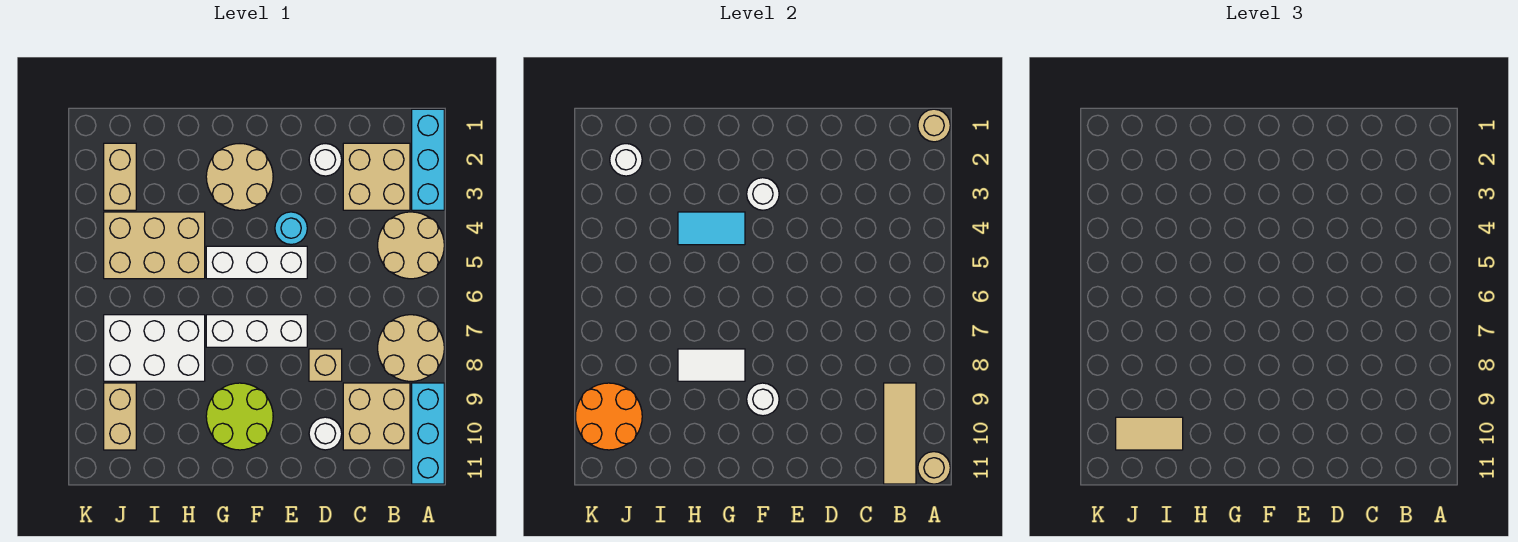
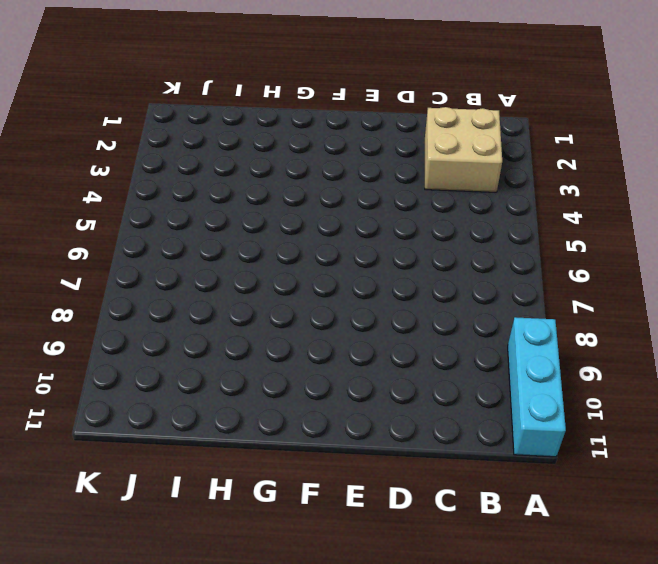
none -> cyan 1x3 brick [412,109,444,210]
none -> tan 2x2 round brick [378,212,444,279]
none -> tan 2x2 round brick [378,315,444,381]

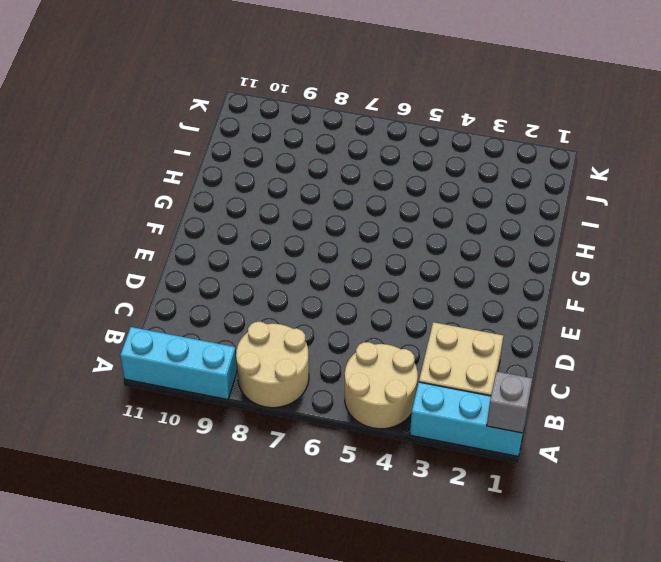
grey 1x1 brick [487,371,532,433] -> tan 1x1 round brick [918,109,950,142]
none -> tan 2x2 brick [343,383,410,450]
none -> white 1x1 round brick [309,144,342,176]
none -> tan 1x1 brick [309,349,342,381]

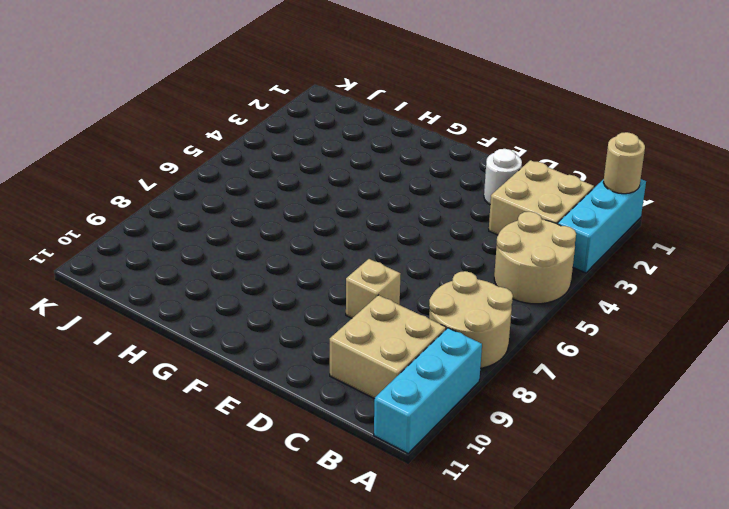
none -> white 1x1 round brick [309,417,342,450]
none -> cyan 1x1 round brick [275,212,307,244]
none -> white 1x3 brick [206,246,307,279]

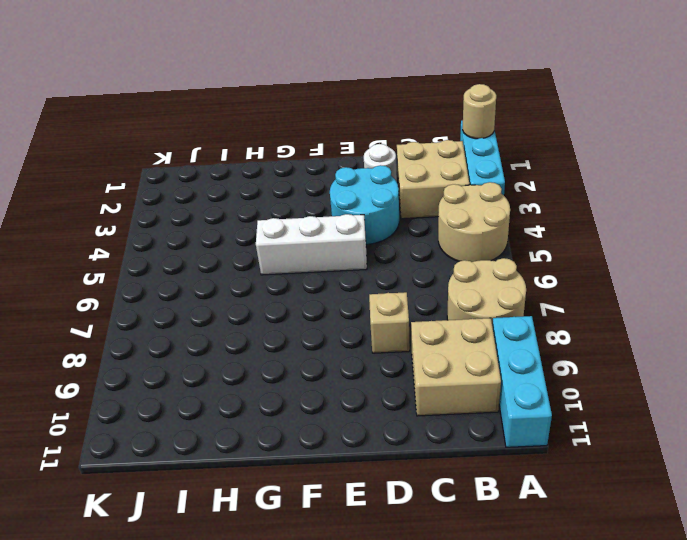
cyan 2x2 round brick [330,165,399,244] -> cyan 1x1 round brick [275,212,307,244]
none -> white 1x1 round brick [309,417,342,450]
none -> white 1x3 brick [206,315,307,347]
none -> tan 2x2 round brick [206,144,273,210]

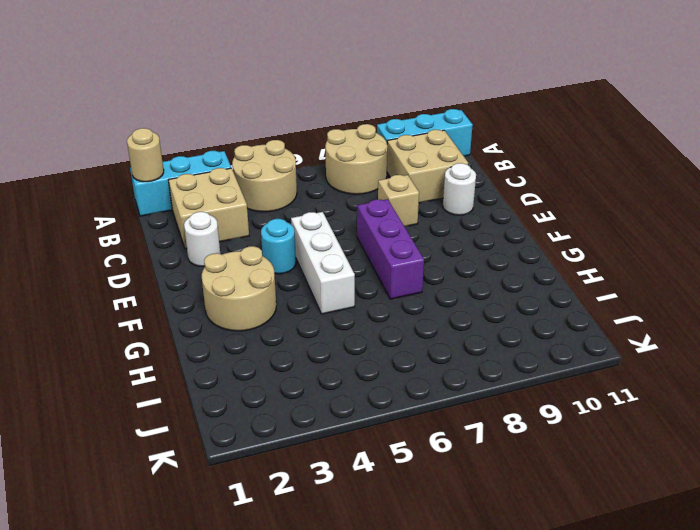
purple 1x3 brick [357,199,424,299] -> white 1x3 brick [206,315,307,347]
none -> lime 2x2 round brick [206,383,273,450]
none -> tan 2x3 brick [104,212,205,279]
none -> white 2x3 brick [104,315,205,381]

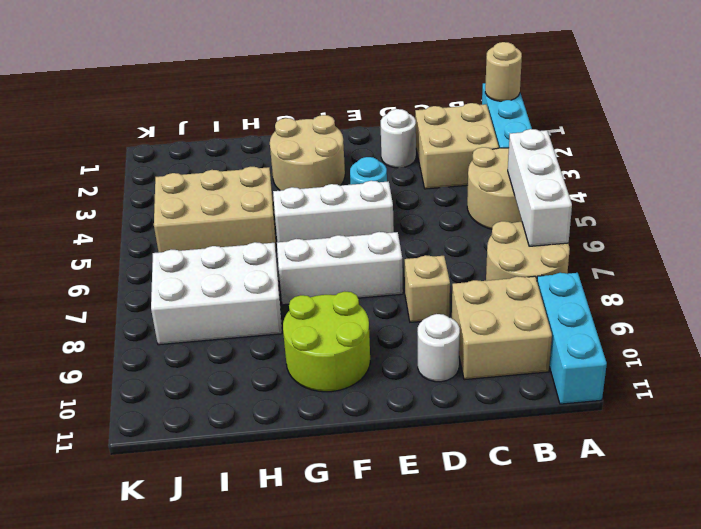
white 1x3 brick [508,129,572,246] -> none
none -> tan 1x2 brick [104,143,136,210]
none -> tan 1x2 brick [104,383,136,450]
none -> tan 1x1 round brick [918,452,950,484]

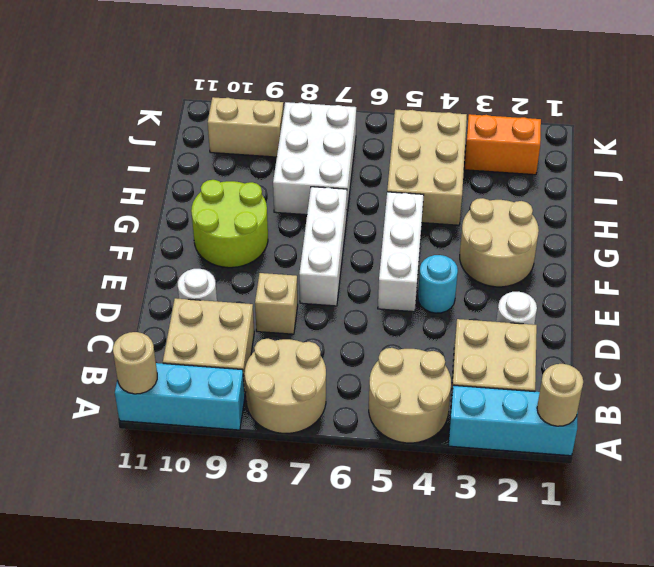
orange 1x2 brick [464,114,541,175] -> tan 1x2 brick [104,143,136,210]
none -> tan 1x3 tile [884,383,916,484]
none -> white 1x1 round brick [747,178,779,210]
none -> white 1x1 round brick [747,383,779,416]

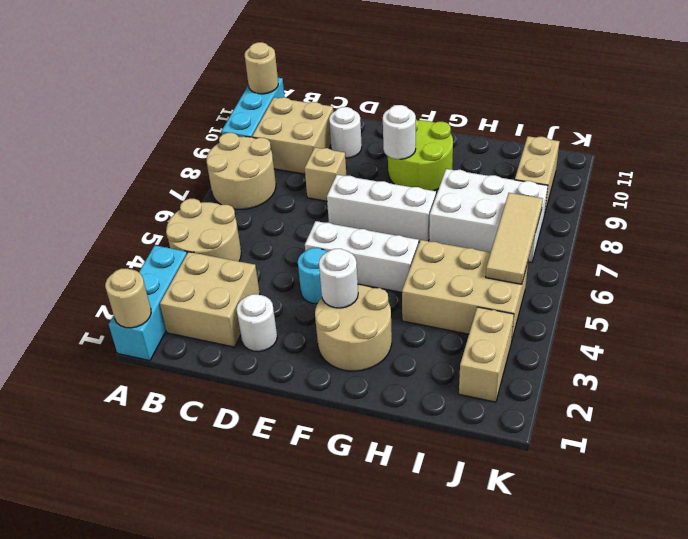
tan 1x3 tile [486,193,543,284] -> tan 1x3 tile moved to [884,383,916,484]
none -> cyan 1x2 tile [678,212,745,245]
none -> white 1x2 tile [678,349,745,381]
none -> white 1x1 round brick [610,144,642,176]

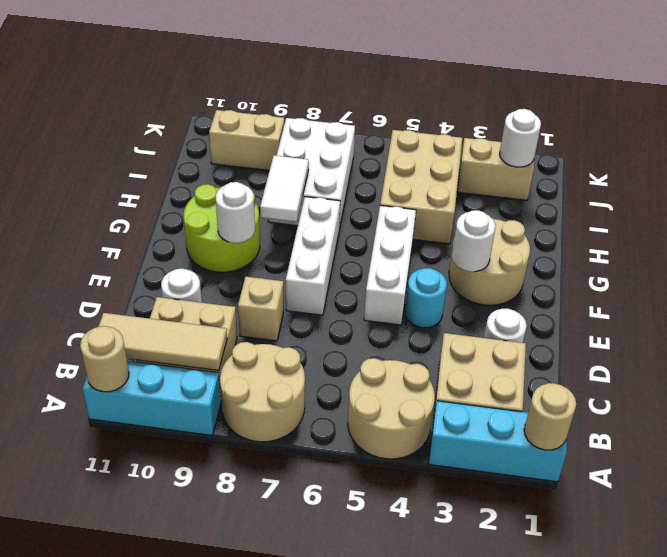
none -> cyan 1x2 tile [678,212,745,245]
none -> orange 2x2 round brick [575,383,642,450]
none -> tan 1x2 tile [1116,417,1183,450]

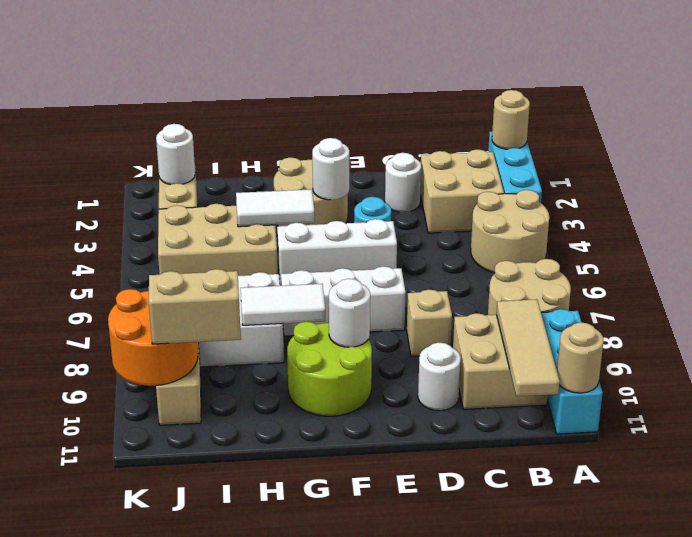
white 1x2 tile [236,189,315,227] -> cyan 1x2 tile [678,212,745,245]
tan 1x2 brick [149,269,241,344] -> tan 1x2 tile [1116,417,1183,450]

